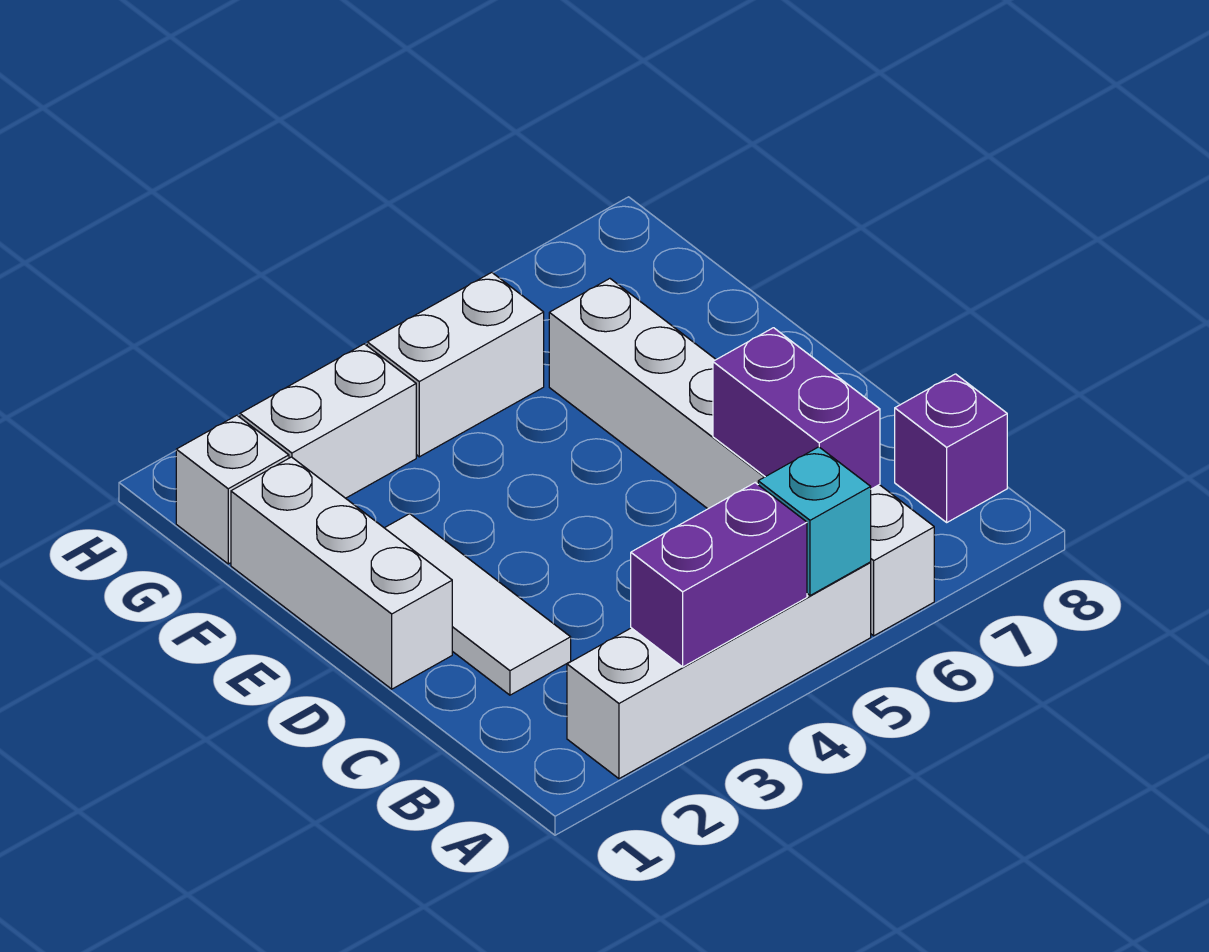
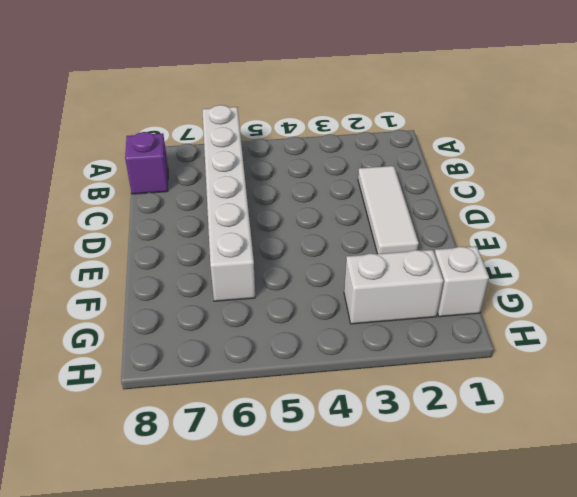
none -> white 1x4 brick [567,562,871,779]
none -> white 1x3 brick [231,457,452,689]

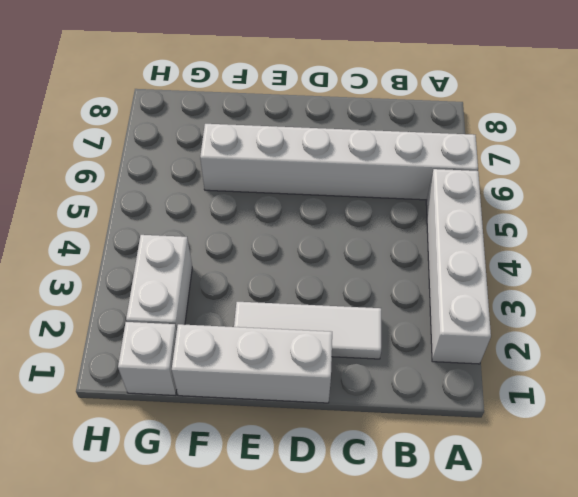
none -> purple 1x1 brick [895,374,1007,522]
none -> white 1x2 brick [367,272,544,457]

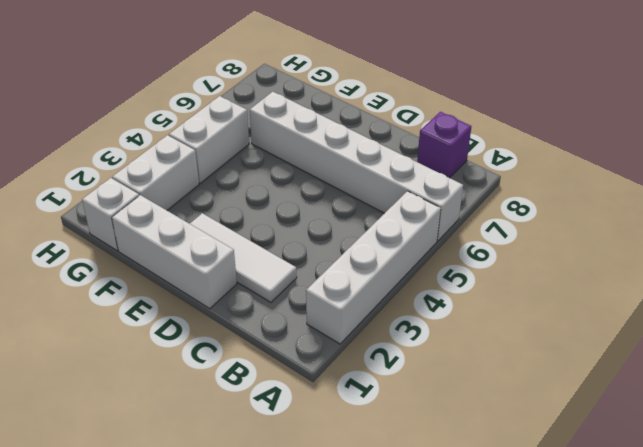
none -> purple 1x2 brick [631,483,807,667]
none -> cyan 1x1 brick [758,447,871,596]

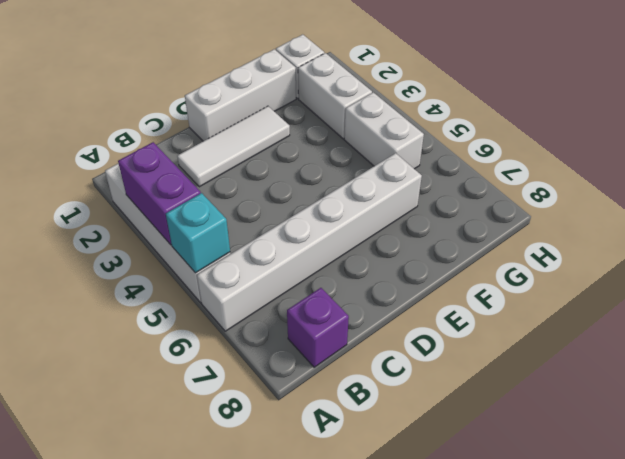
none -> purple 1x2 brick [713,328,880,489]

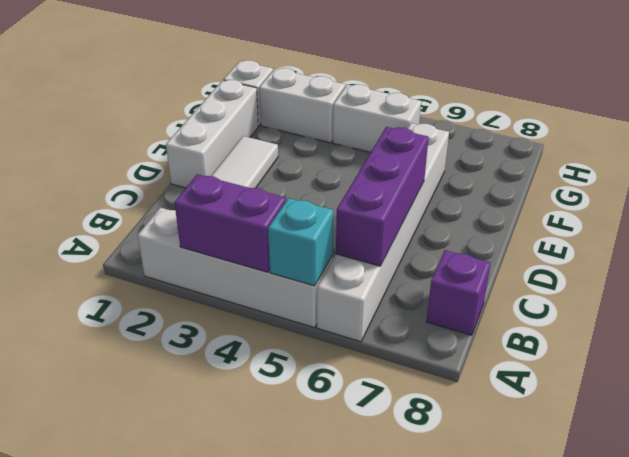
purple 1x3 brick [336,127,429,266] -> purple 1x2 brick [713,328,880,489]

